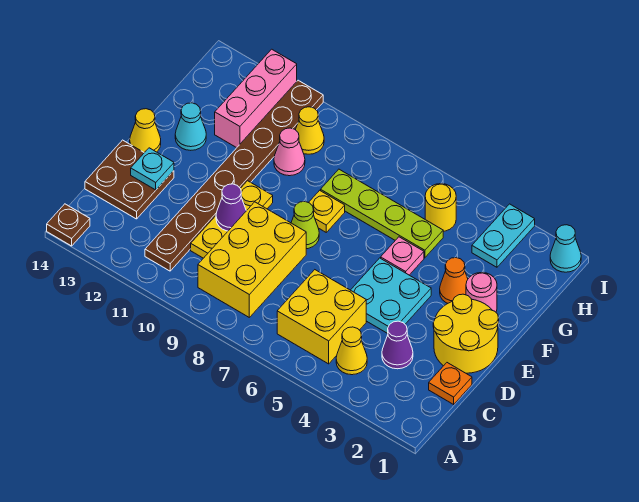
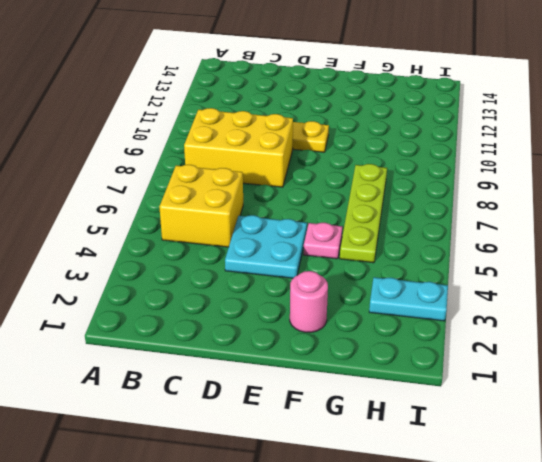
none -> brown 1x1 plate [47,204,90,246]
none -> yellow 1x1 cone [336,327,367,375]
none -> brown 1x8 plate [145,80,323,271]

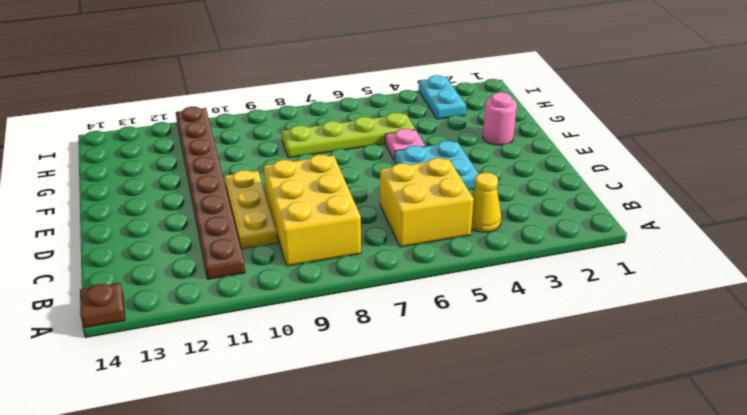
none -> orange 1x1 plate [429,363,472,404]
none -> purple 1x1 cone [382,321,413,369]
none -> brown 2x2 plate [85,140,174,219]

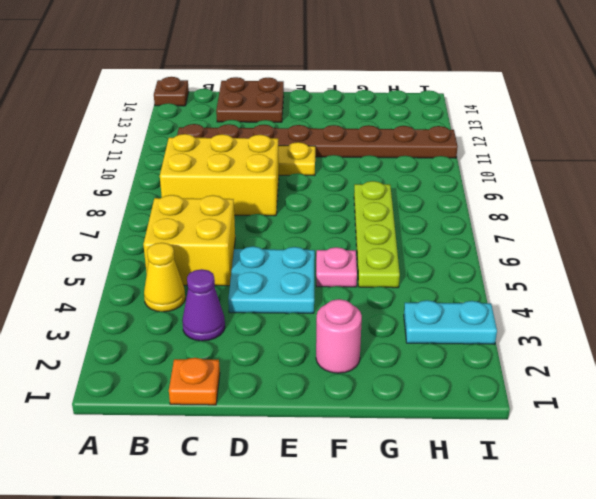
none -> yellow 2x2 round brick [433,294,499,373]
none -> lime 1x1 cone [291,202,319,249]
none -> yellow 1x1 cone [130,109,161,152]

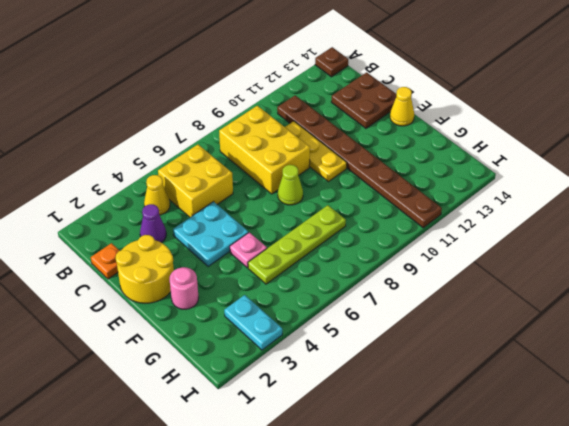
none -> orange 1x1 cone [440,258,468,303]
none -> yellow 1x1 plate [309,190,345,232]
none -> cyan 1x1 cone [175,103,206,150]

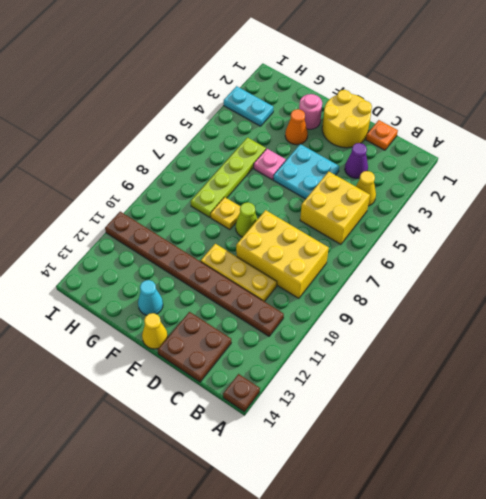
none -> pink 1x1 cone [274,128,305,176]
none -> pink 1x3 brick [215,49,297,148]
none -> yellow 1x1 round brick [425,184,456,231]

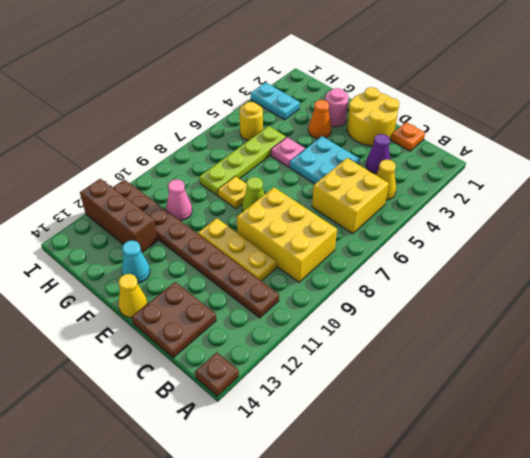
brown 1x3 brick [80,179,158,253] -> pink 1x3 brick [215,49,297,148]
none -> yellow 1x1 cone [296,107,324,154]
none -> cyan 1x1 cone [550,225,581,272]
none -> purple 1x1 cone [216,184,246,231]

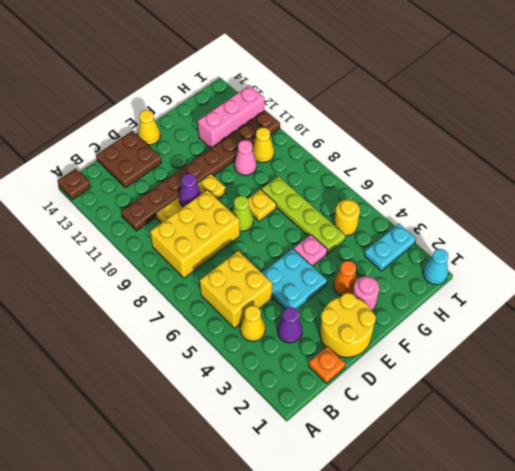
none -> cyan 1x1 cone [175,103,206,150]
none -> cyan 1x1 plate [131,148,174,190]

